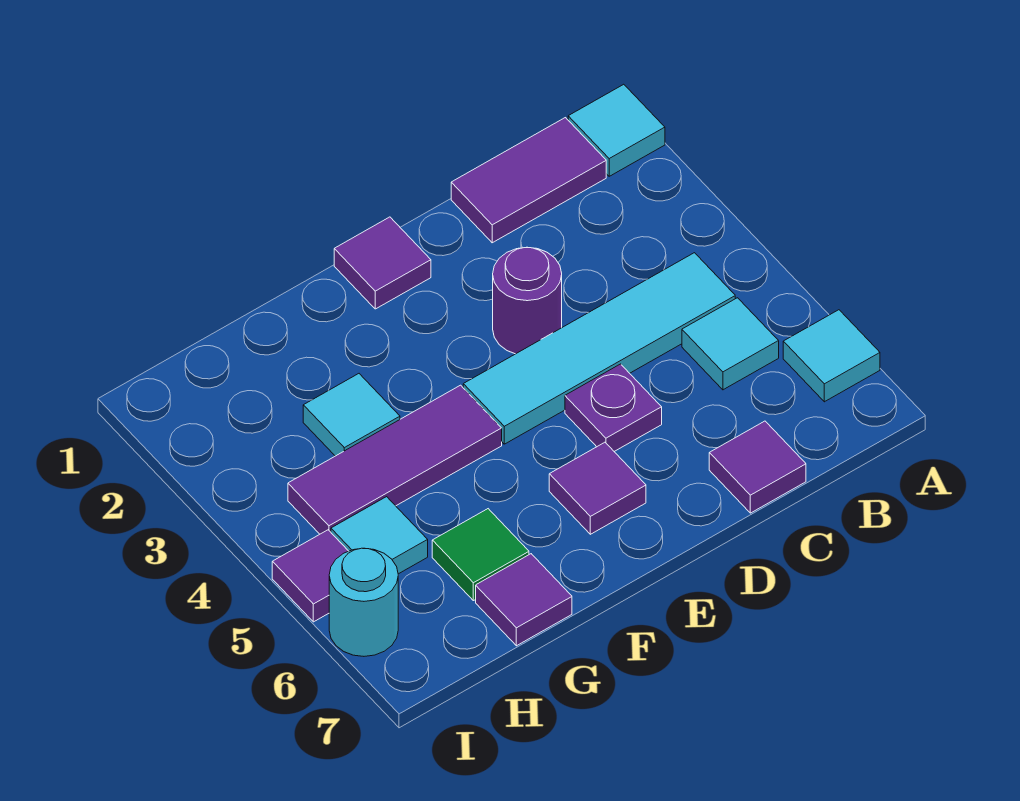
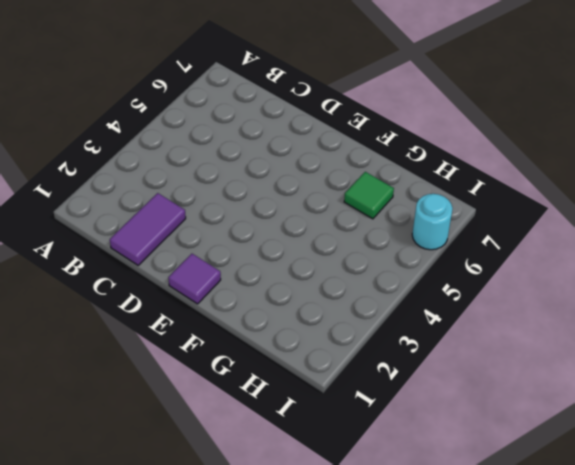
purple 1x2 tile [110,193,186,265] -> purple 1x2 tile turned to [451,118,606,243]
none -> cyan 1x1 tile [568,84,665,176]
none -> cyan 1x1 tile [783,310,880,402]
none -> cyan 1x4 tile [463,253,735,444]

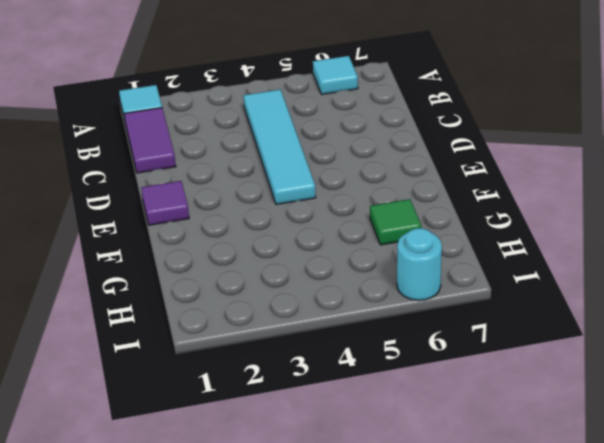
none -> cyan 1x1 tile [682,298,779,390]
none -> purple 1x1 tile [709,421,806,513]
none -> purple 1x1 round brick [493,247,562,354]

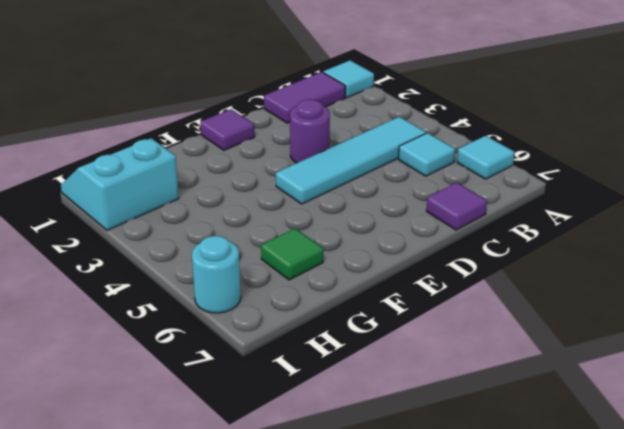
cyan 2x2 slope [61,138,179,230] -> none
none -> purple 1x1 plate [565,364,662,451]
none -> purple 1x1 tile [549,442,646,534]
none -> purple 1x3 tile [288,385,502,534]

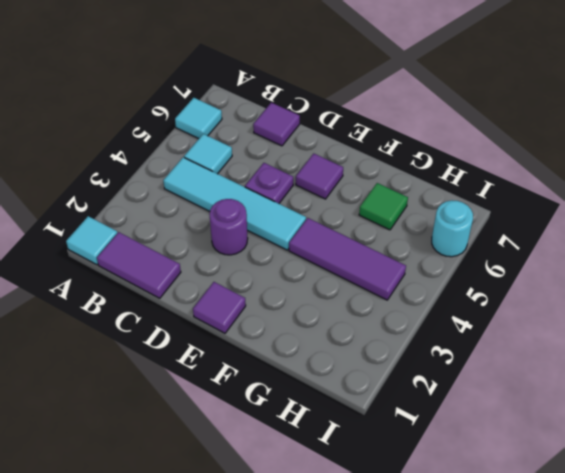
none -> cyan 1x1 tile [303,374,400,456]
none -> purple 1x1 tile [476,554,572,646]
none -> cyan 1x1 tile [331,497,428,574]

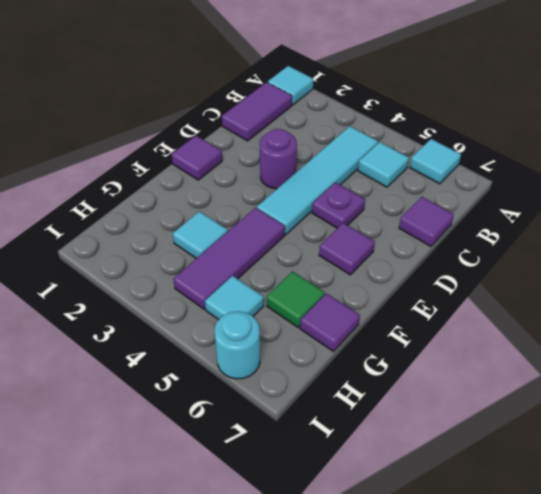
none -> purple 1x1 tile [272,530,348,622]

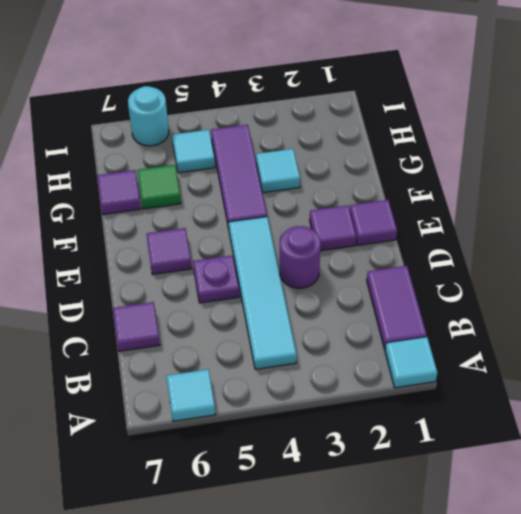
purple 1x1 tile [310,205,356,251] -> purple 1x1 tile moved to [272,530,348,622]
none -> cyan 1x1 tile [682,298,779,390]

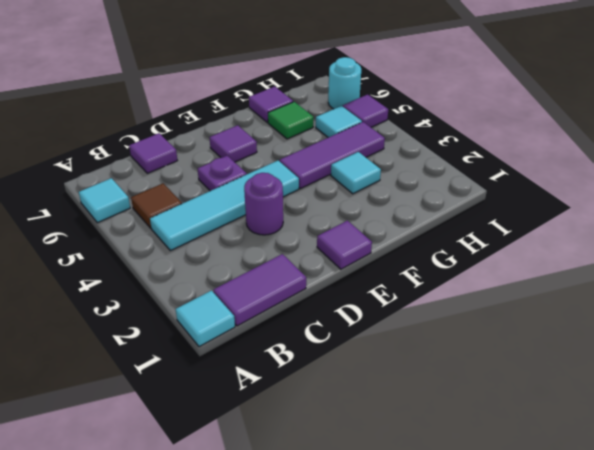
brown 1x1 tile [131,183,182,228] -> cyan 1x1 tile [682,298,779,390]

